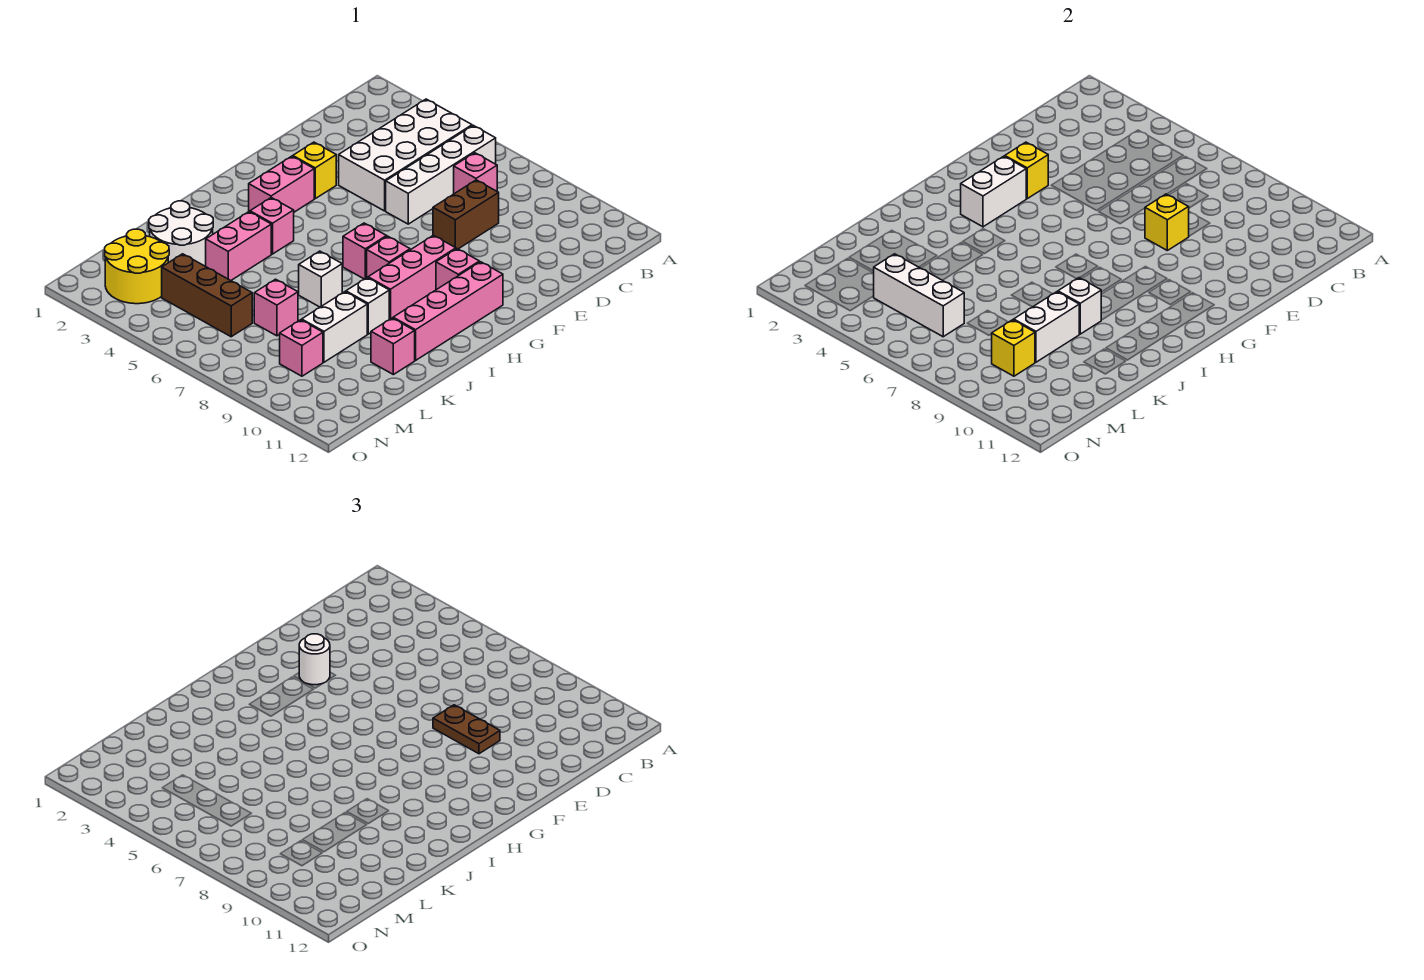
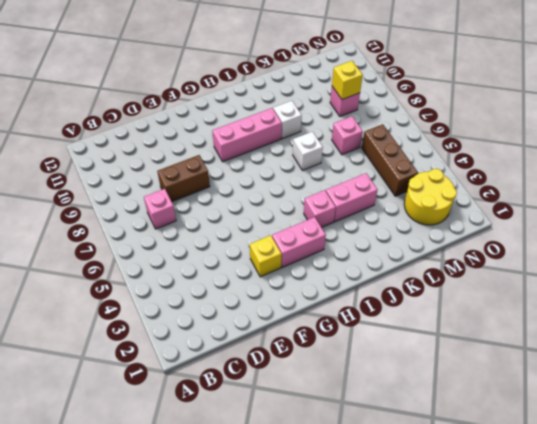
none -> white 2x4 brick [339,99,472,211]
none -> white 1x4 brick [386,125,496,224]
none -> pink 1x1 brick [436,249,479,290]
none -> pink 1x4 brick [393,262,503,360]

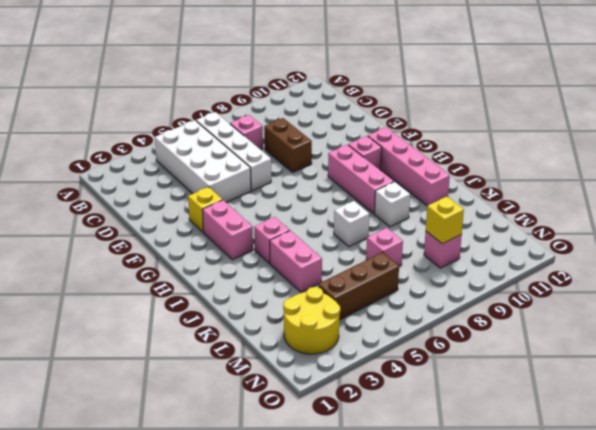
none -> pink 1x1 brick [343,223,387,279]
none -> pink 1x1 brick [367,236,410,278]
none -> white 2x2 round brick [149,201,213,266]
none -> white 1x2 brick [302,292,367,362]

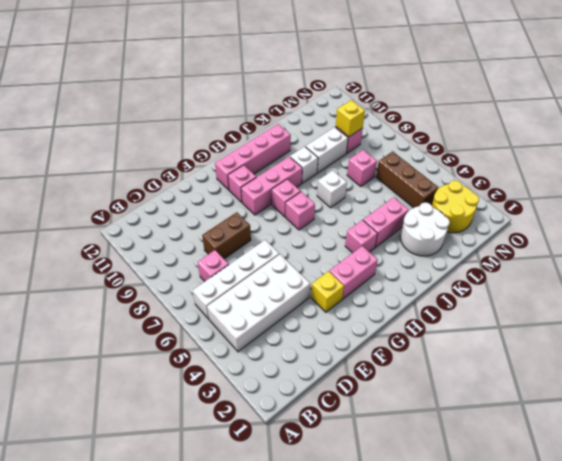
none -> pink 1x1 brick [371,318,415,375]
none -> yellow 1x1 brick [1145,194,1189,250]
none -> yellow 1x1 brick [1005,142,1048,199]
none -> white 1x2 brick [961,156,1026,227]

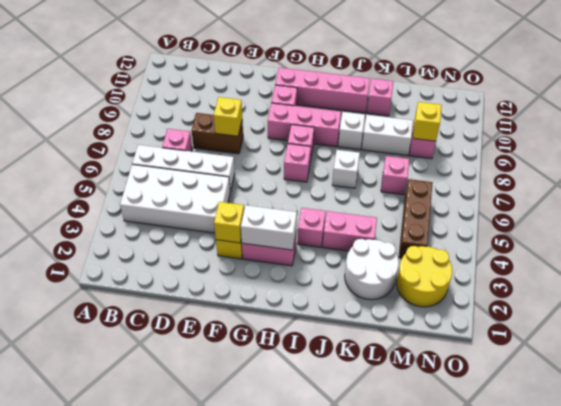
none -> white 1x1 brick [1058,278,1101,334]
none -> white 1x2 brick [1014,292,1079,362]
none -> white 1x3 brick [874,254,964,337]
none -> brown 1x2 plate [433,705,500,754]

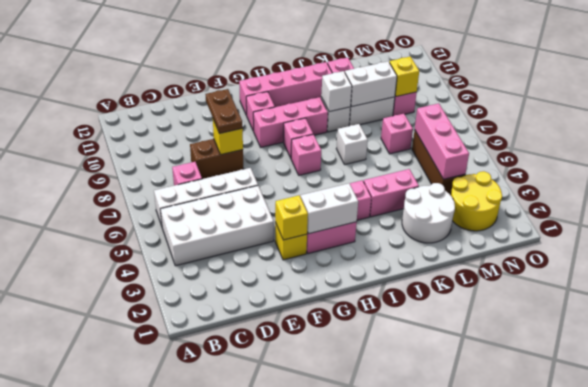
pink 1x3 brick [415,103,469,179] -> white 1x3 brick [874,254,964,337]
none -> white 1x1 round brick [299,634,330,685]

